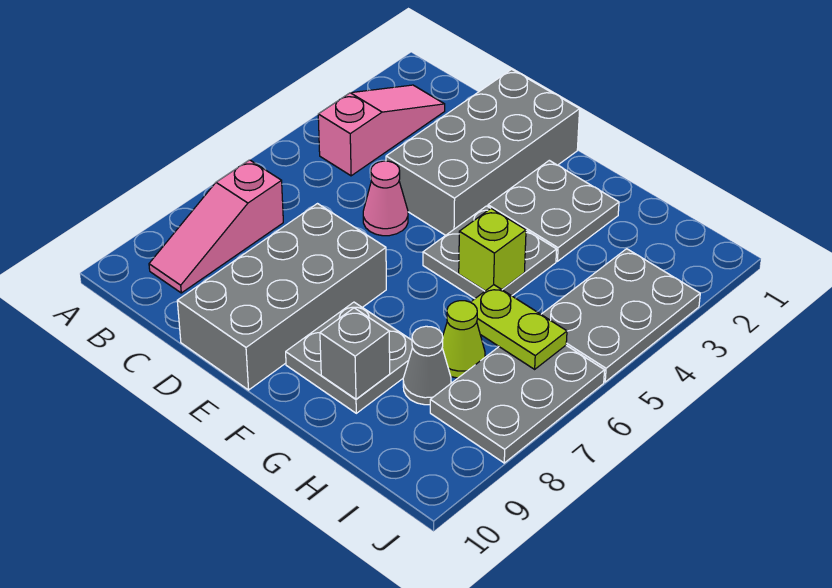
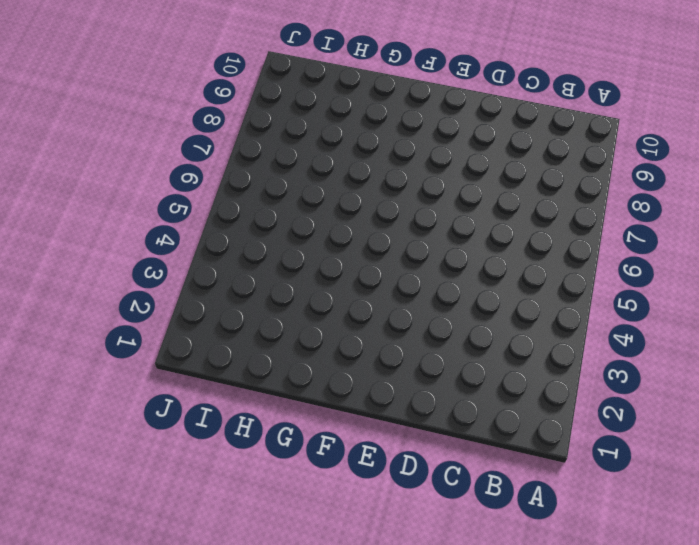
none -> pink 1x3 slope [318,85,445,176]
none -> pink 1x3 slope [149,160,283,293]
none -> grey 2x4 brick [386,69,580,235]

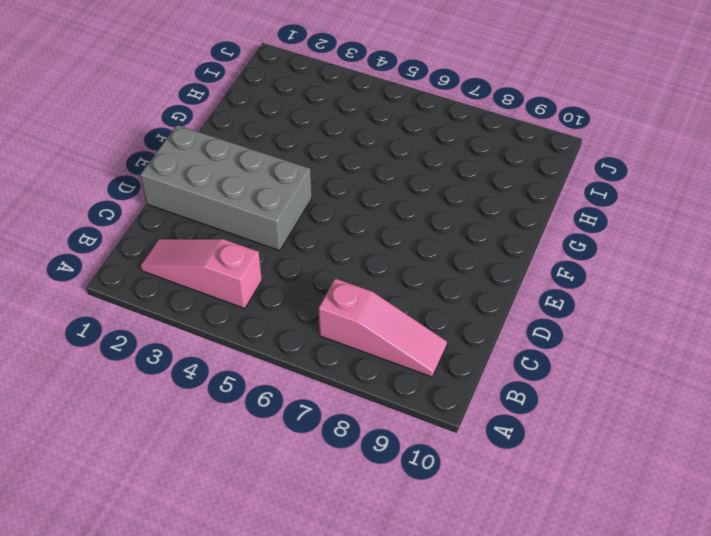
none -> pink 1x1 cone [363,161,408,236]
none -> grey 2x4 brick [177,204,386,390]
none -> grey 2x2 plate [488,160,619,261]

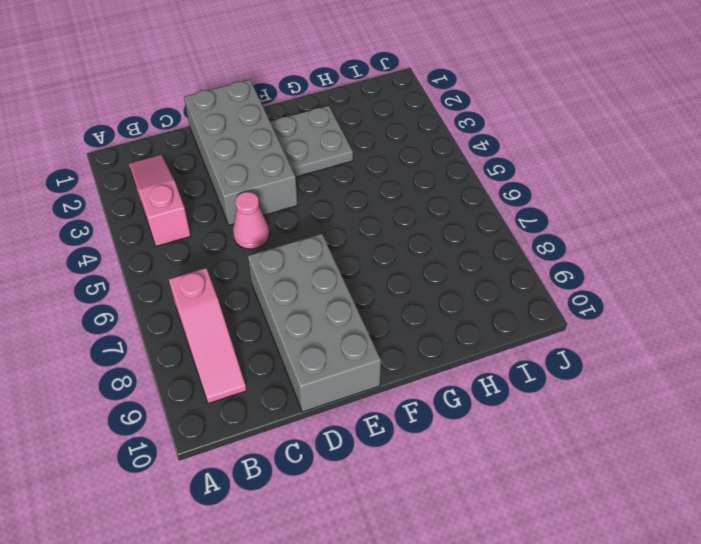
none -> grey 2x2 plate [423,206,557,299]
none -> grey 2x2 plate [286,302,413,413]
none -> lime 1x1 cone [442,301,485,378]

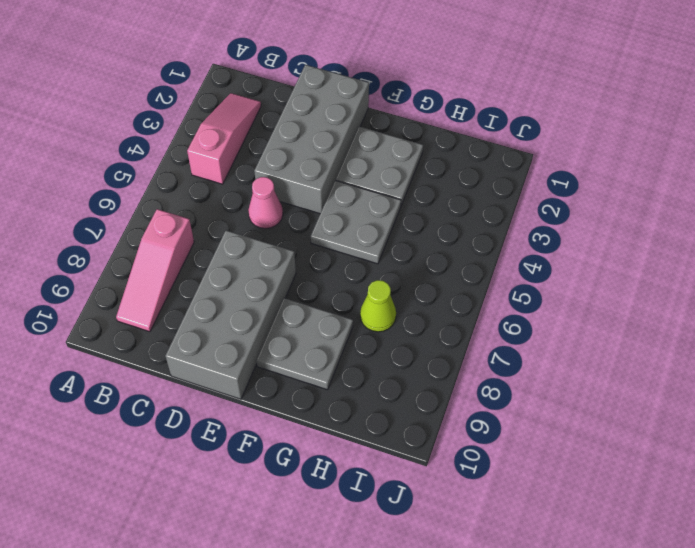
none -> grey 1x1 cone [403,326,451,405]
none -> grey 2x3 plate [541,249,700,382]
none -> grey 2x3 plate [430,345,605,463]

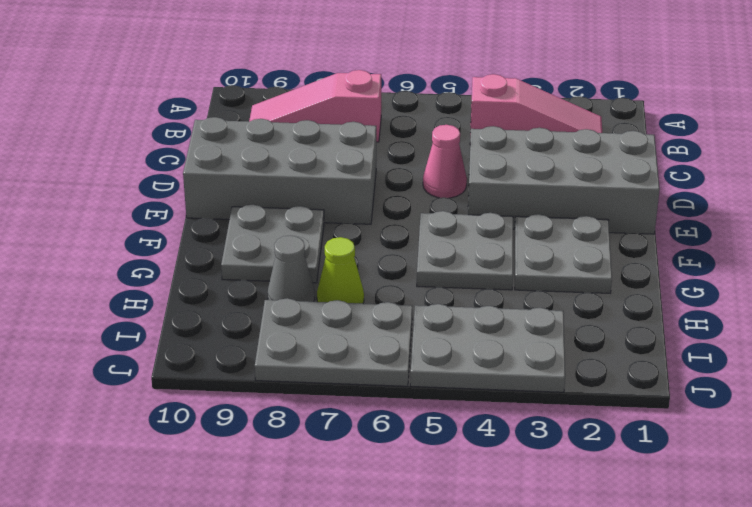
none -> lime 1x1 brick [459,209,526,291]
none -> grey 1x1 brick [320,308,390,399]
none -> lime 1x2 plate [471,285,567,369]

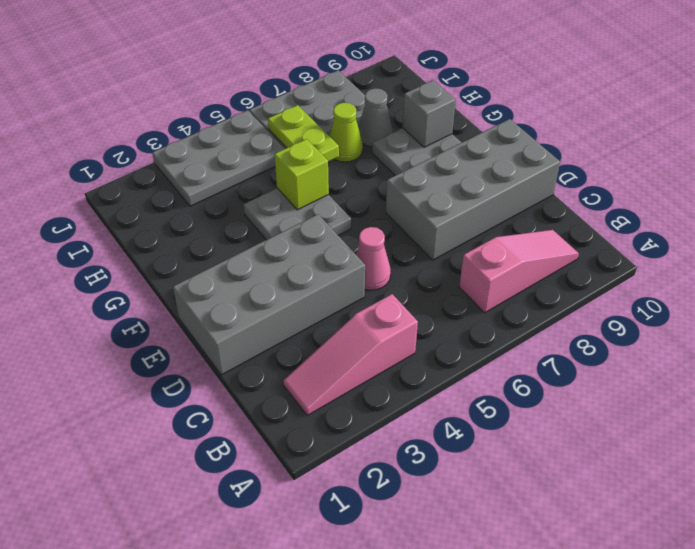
none -> grey 2x2 plate [488,160,619,261]

